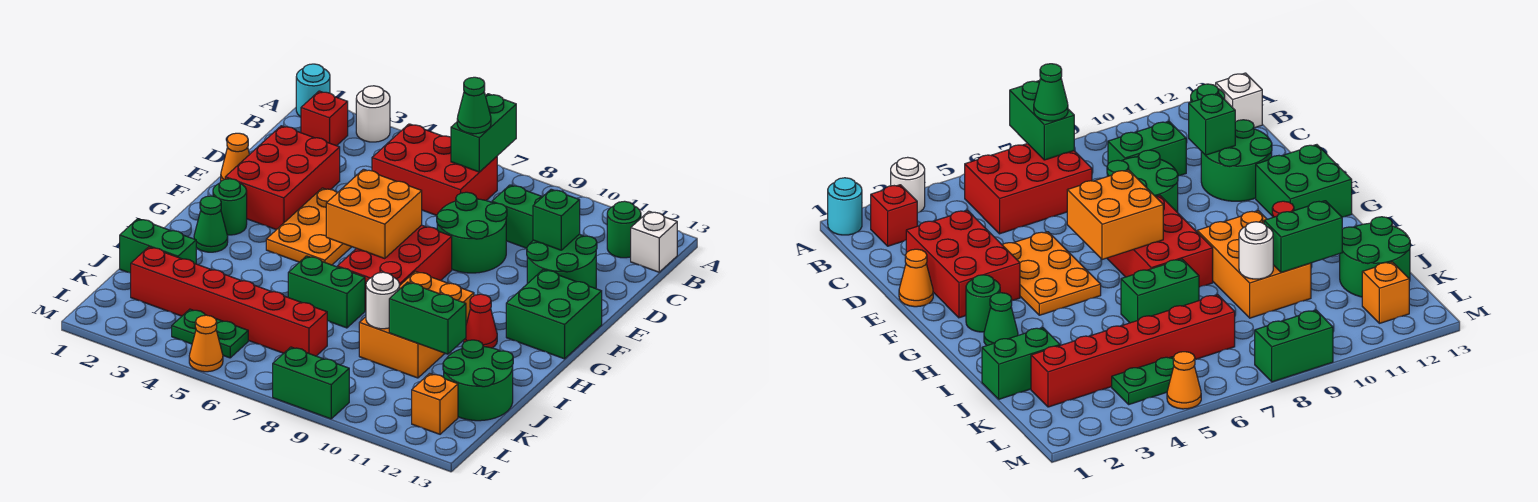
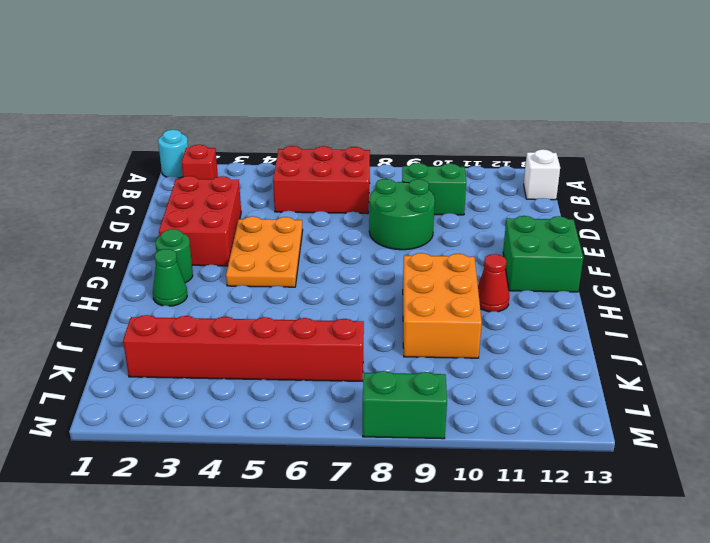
none -> white 1x1 round brick [356,86,390,142]
none -> green 1x1 round brick [607,201,641,258]
none -> green 2x2 round brick [527,234,597,289]
none -> orange 1x1 cone [221,133,250,181]

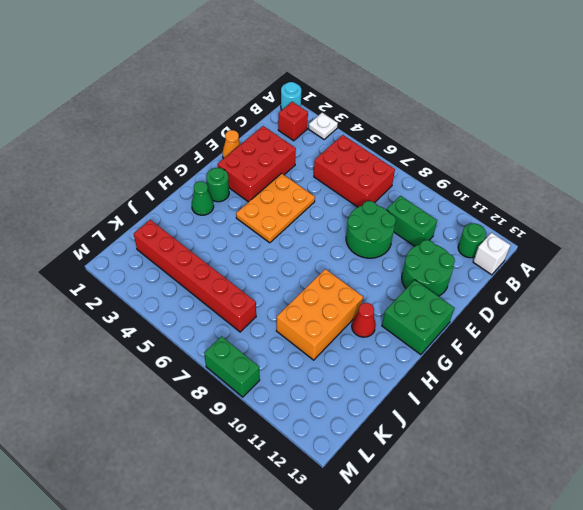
white 1x1 plate [309,113,338,139] -> white 1x1 round brick [356,86,390,142]
none -> red 2x3 brick [337,225,452,311]
none -> green 1x2 brick [288,256,365,328]
none -> green 1x2 brick [120,219,196,273]
none -> green 2x2 round brick [443,340,513,421]

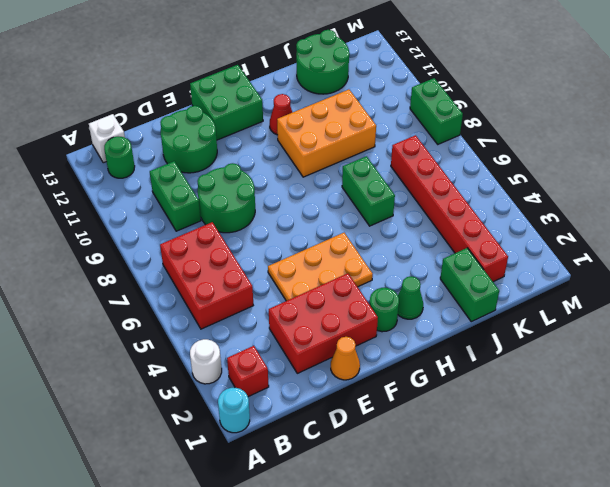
none -> red 2x3 brick [337,225,452,311]
none -> green 1x2 plate [172,309,248,358]
none -> orange 1x1 brick [412,373,458,434]
none -> orange 1x1 cone [189,315,223,372]

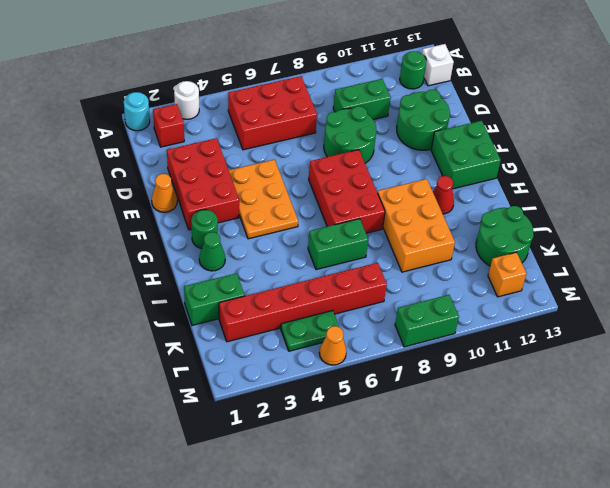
none -> green 1x2 brick [451,94,516,172]
none -> green 1x1 brick [533,189,580,250]
none -> orange 2x2 brick [326,169,422,259]
none -> white 1x1 round brick [366,272,400,329]

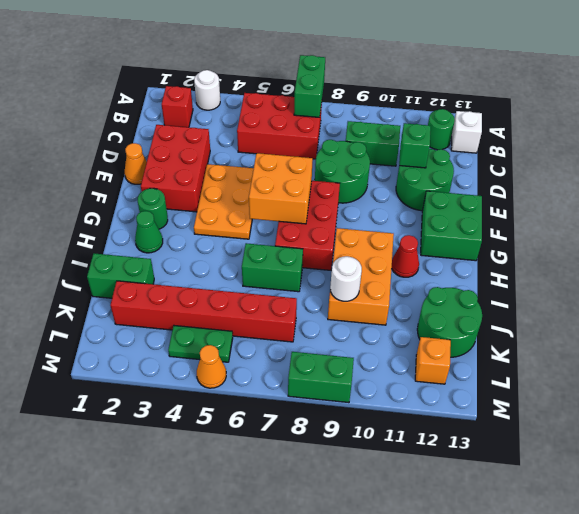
none -> cyan 1x1 round brick [296,64,330,117]
none -> green 1x2 brick [389,282,466,354]
none -> green 1x1 cone [457,77,491,134]

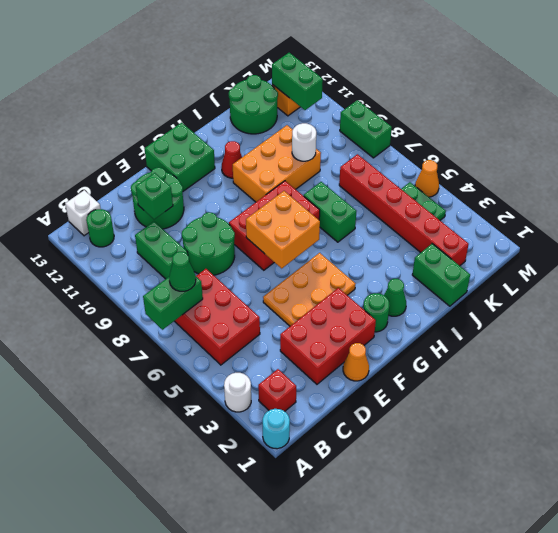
green 1x2 brick [272,53,323,110] -> green 1x2 brick moved to [389,282,466,354]

